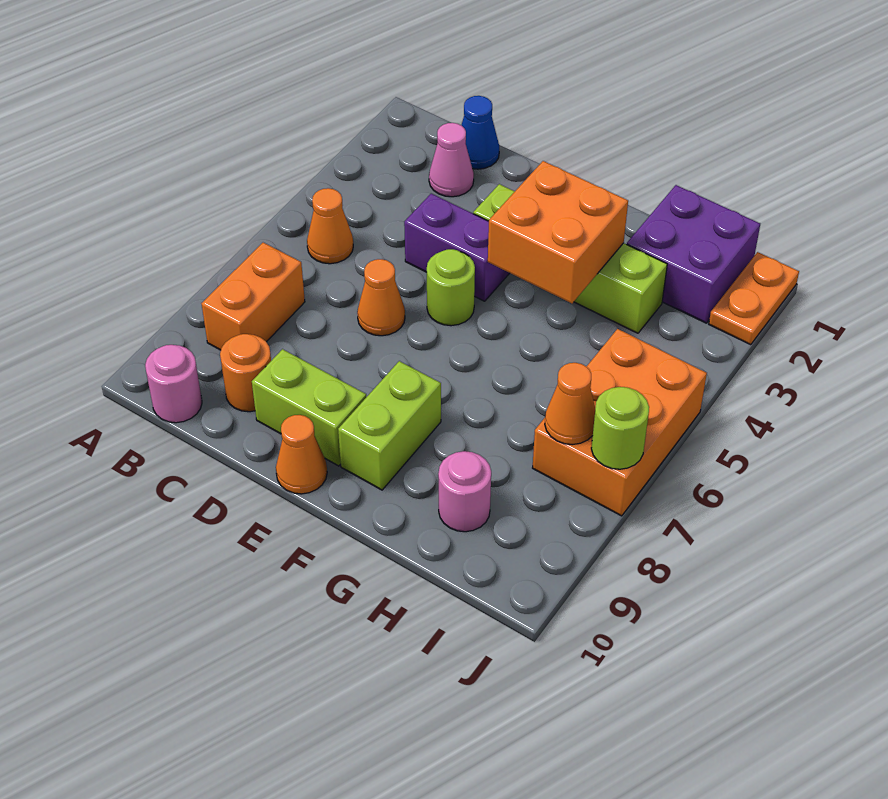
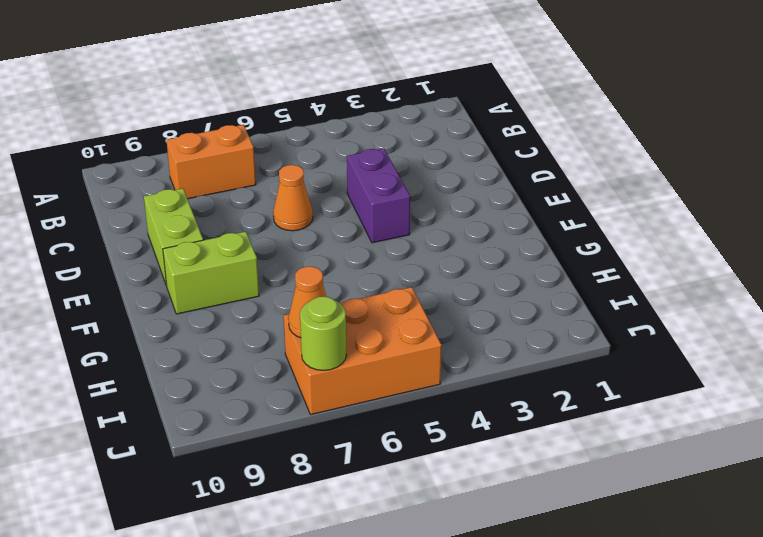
none -> orange 1x1 cone [307,188,353,264]
none -> pink 1x1 round brick [145,345,202,423]
none -> blue 1x1 cone [462,96,499,169]

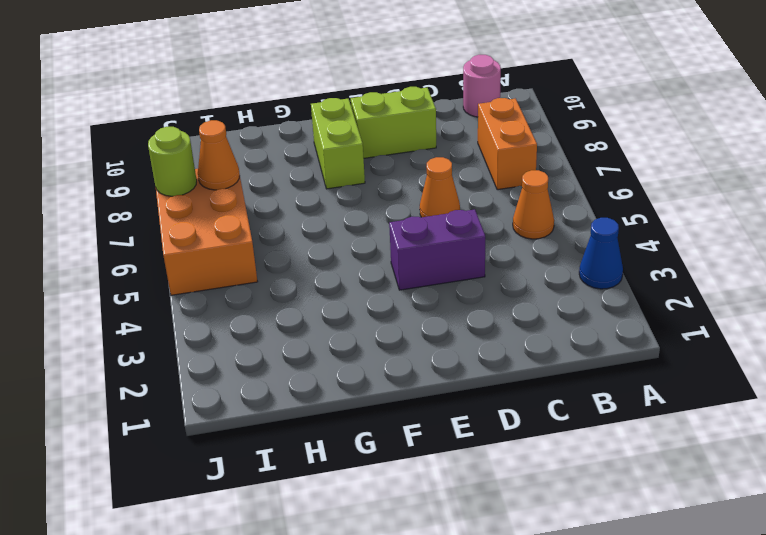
blue 1x1 cone [579,218,623,289] -> blue 1x1 cone moved to [462,96,499,169]
none -> pink 1x1 cone [429,123,474,197]
none -> orange 1x1 round brick [220,334,271,412]
none -> lime 1x4 brick [473,184,667,333]

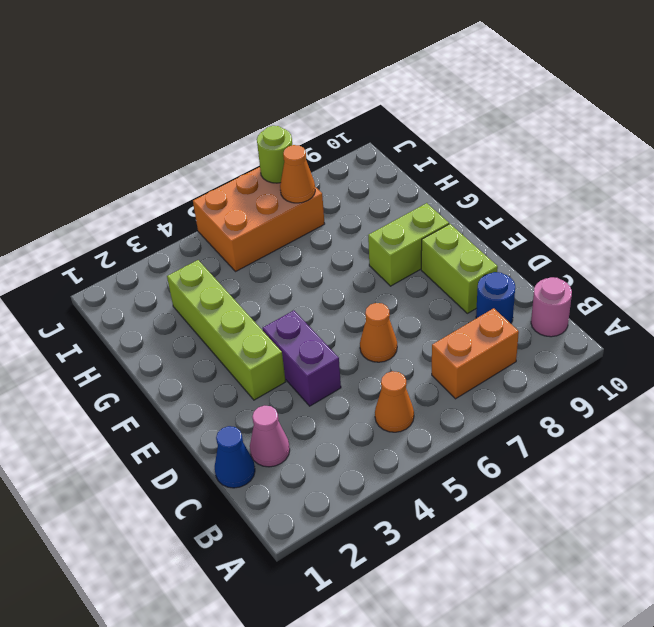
blue 1x1 round brick [476,272,515,324] -> orange 1x1 round brick [220,334,271,412]
none -> lime 1x1 round brick [427,249,475,326]
none -> orange 1x1 cone [276,415,327,494]
none -> purple 2x2 brick [627,185,760,323]

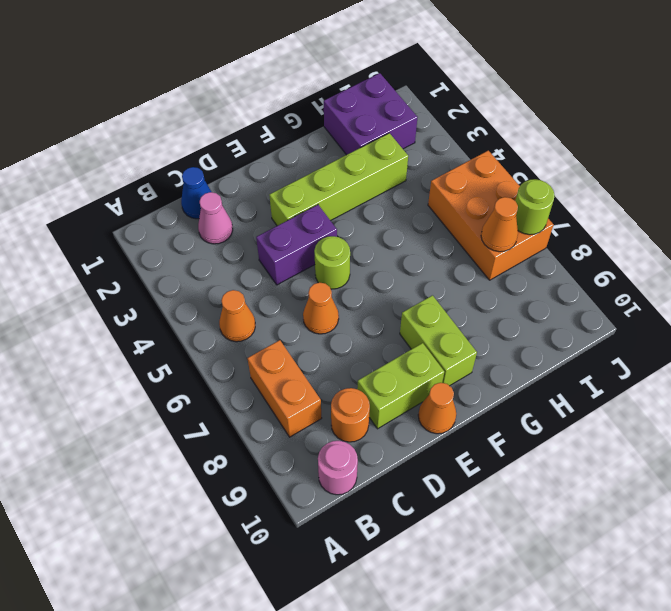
none -> pink 1x1 round brick [438,451,491,532]
none -> orange 1x2 plate [709,252,799,345]
none -> orange 2x2 brick [488,161,628,303]

